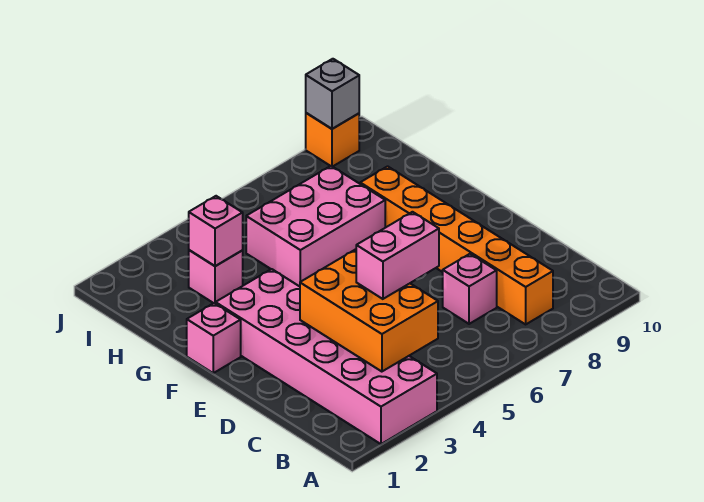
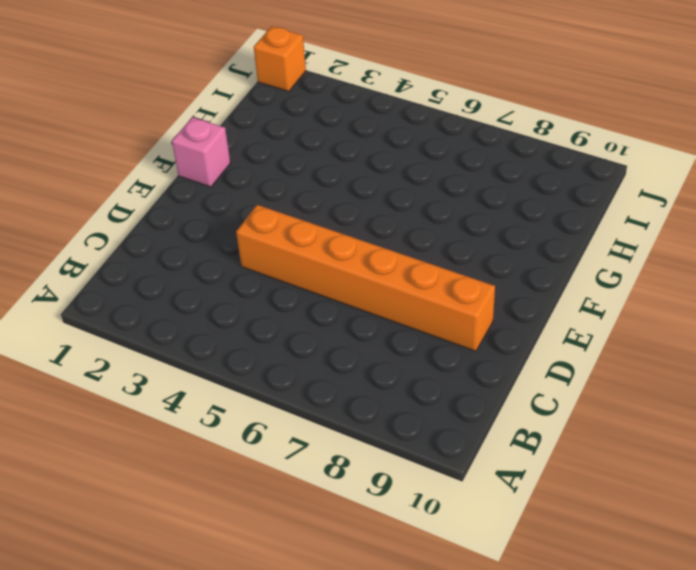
orange 1x6 brick [236,205,495,351] -> orange 1x6 brick turned to [360,166,553,324]
orange 1x1 brick [254,26,306,92] -> orange 1x1 brick moved to [306,113,359,167]
none -> pink 2x6 brick [216,269,437,444]
none -> pink 1x1 brick [443,254,497,324]

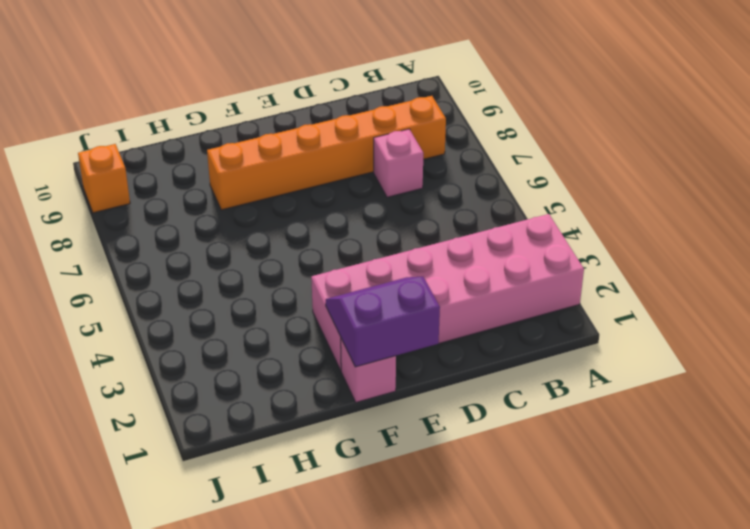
purple 2x2 slope [326,277,440,367] -> none
none -> pink 2x3 brick [246,166,385,286]
none -> pink 1x1 brick [189,250,243,304]

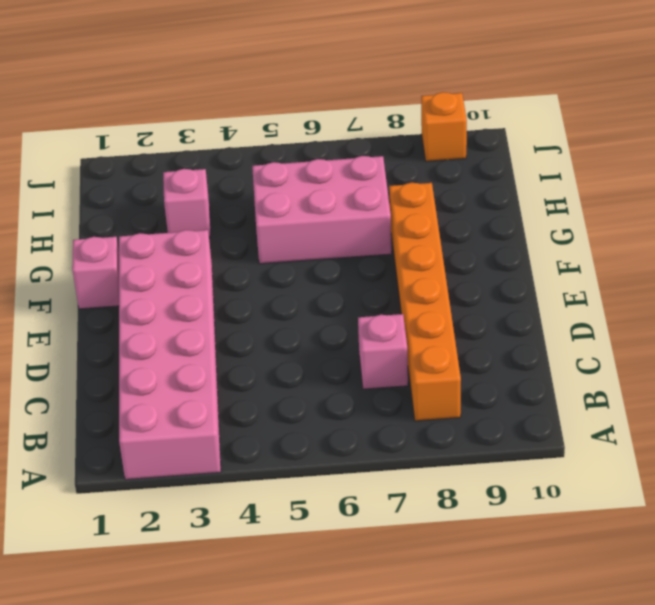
none -> orange 2x3 brick [300,249,438,372]
none -> pink 1x1 brick [189,196,243,266]

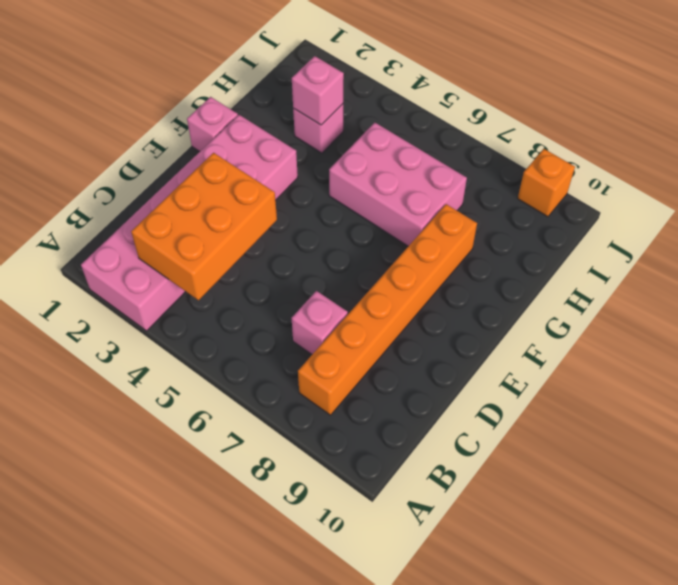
none -> grey 1x1 brick [306,59,359,129]
none -> pink 1x2 brick [356,212,439,299]

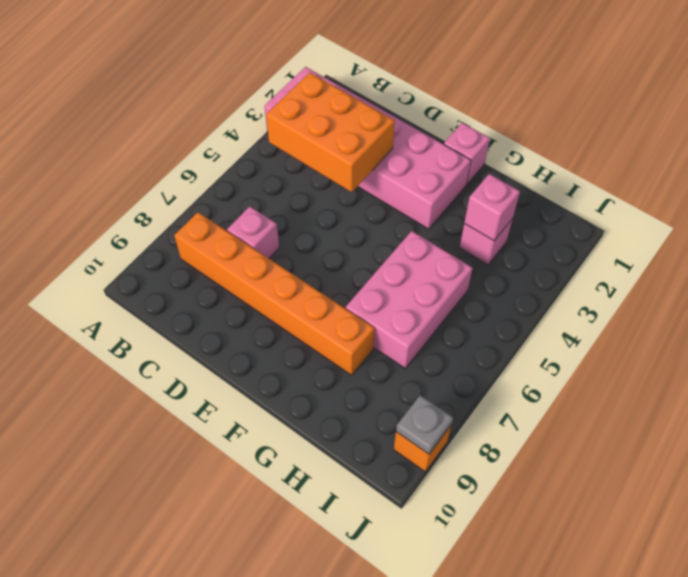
grey 1x1 plate [396,395,453,454] -> grey 1x1 brick [306,59,359,129]
none -> pink 1x2 brick [356,212,439,299]

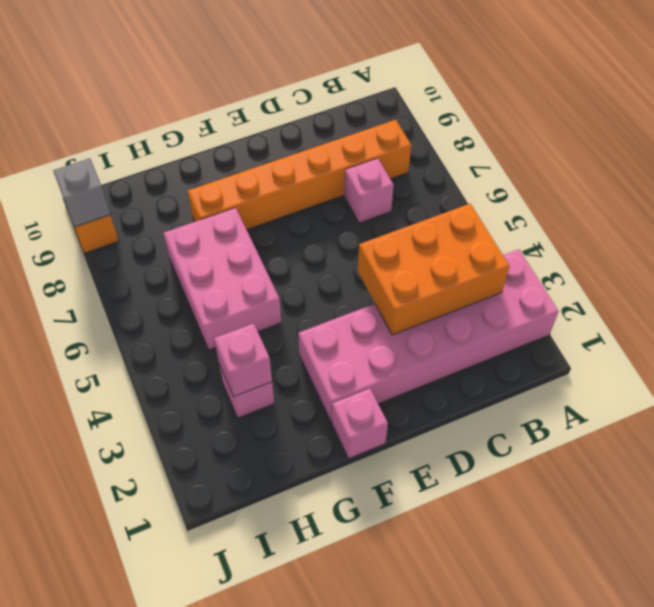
none -> pink 1x2 brick [356,212,439,299]

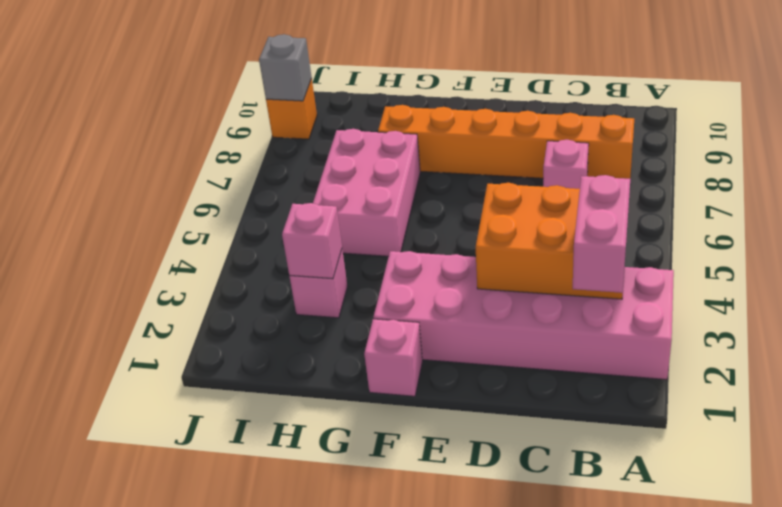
pink 1x2 brick [573,175,630,293] -> pink 1x2 brick moved to [356,212,439,299]

